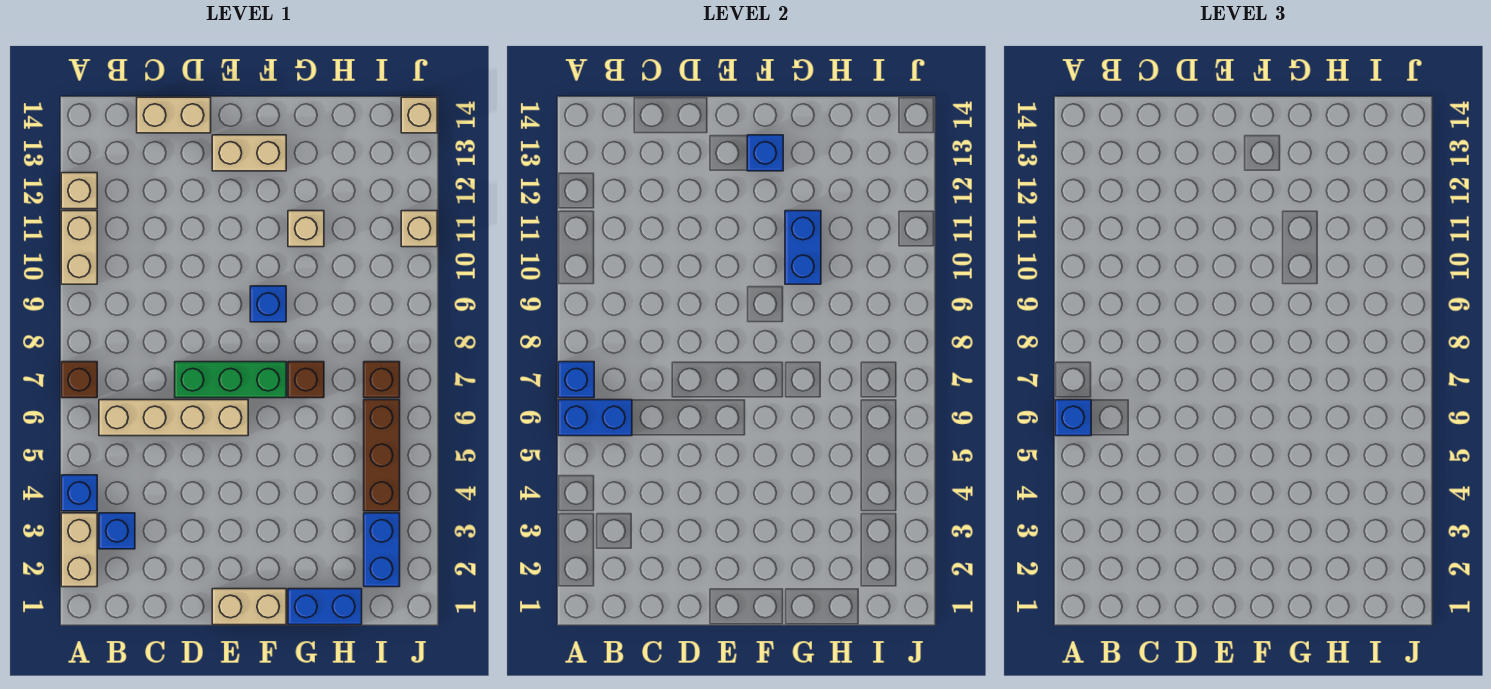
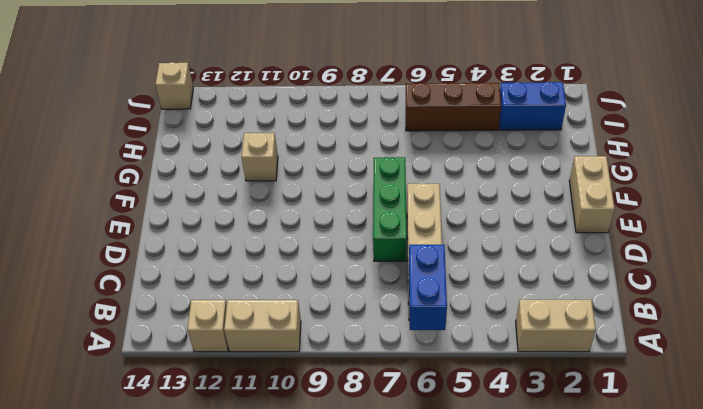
none -> blue 1x1 brick [61,475,97,511]
none -> brown 1x1 brick [61,362,97,398]
none -> blue 1x1 brick [99,513,135,549]

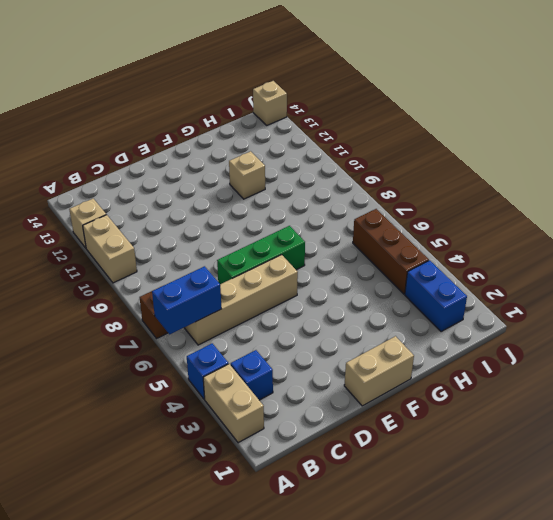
none -> tan 1x2 brick [137,97,211,133]
none -> tan 1x2 brick [212,135,286,171]
none -> blue 1x1 brick [250,286,286,322]

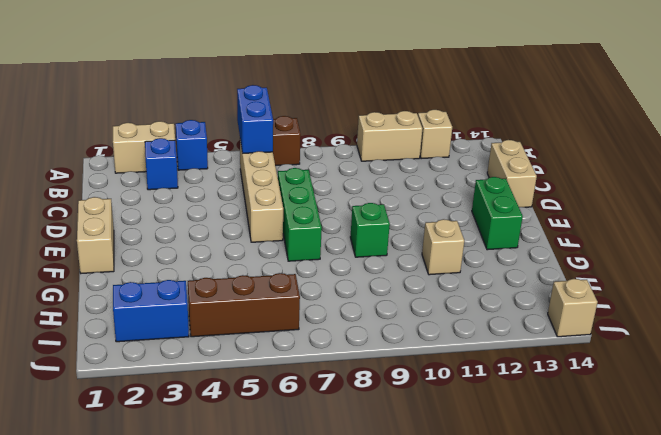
green 1x2 brick [472,177,523,250] -> tan 1x2 brick [212,135,286,171]
green 1x1 brick [350,203,390,257] -> blue 1x1 brick [250,286,286,322]
none -> blue 1x2 brick [288,589,362,625]
none -> brown 1x1 brick [288,362,324,398]
none -> brown 1x1 brick [364,362,400,398]

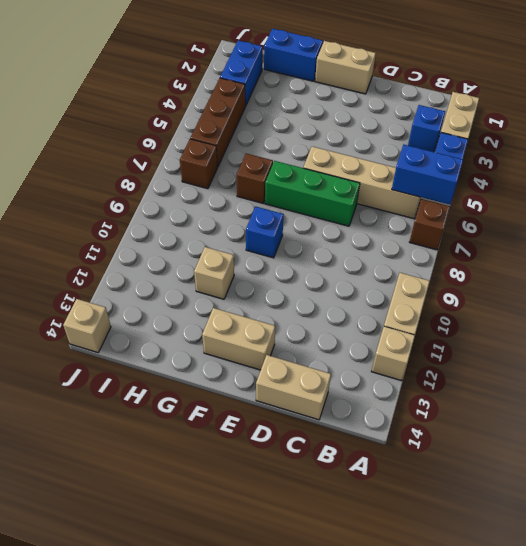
none -> tan 1x1 brick [401,211,437,247]
none -> blue 1x1 brick [558,362,594,398]
none -> blue 1x1 brick [747,135,783,171]

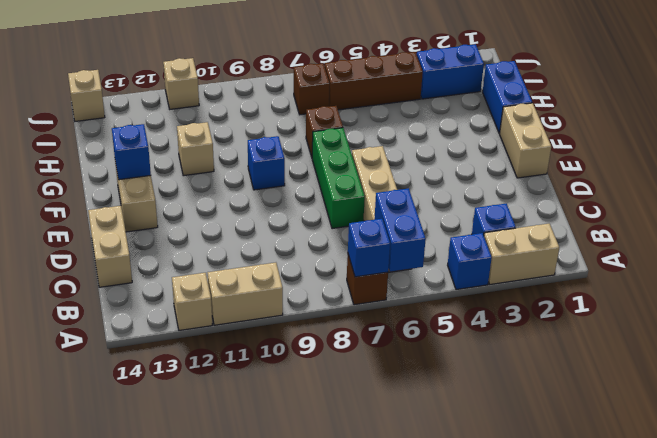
none -> blue 1x2 brick [785,211,821,284]
none -> blue 1x1 brick [1055,400,1091,436]

